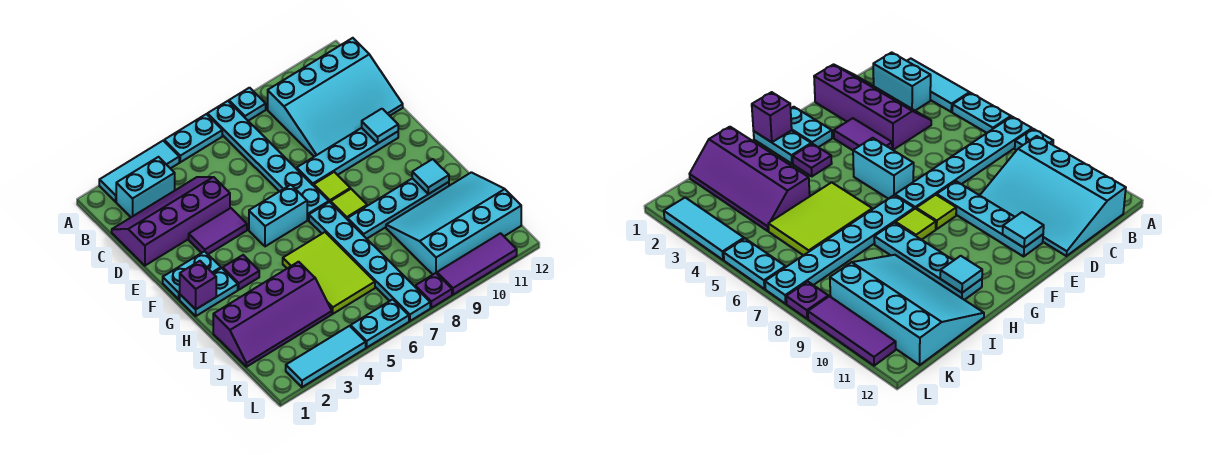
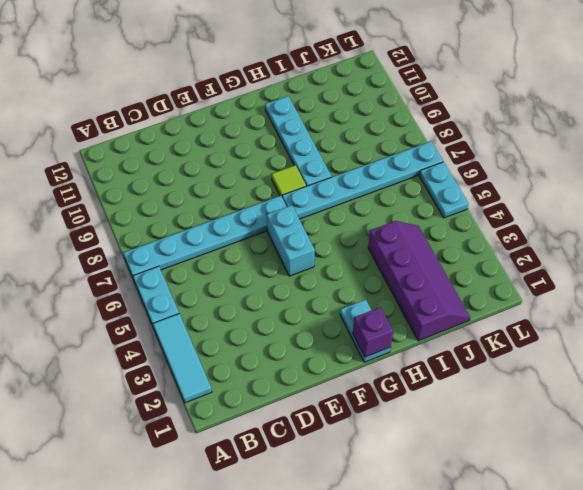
none -> cyan 1x1 plate [229,88,266,121]
none -> cyan 1x2 brick [116,157,175,217]
none -> cyan 3x4 slope [268,38,403,157]

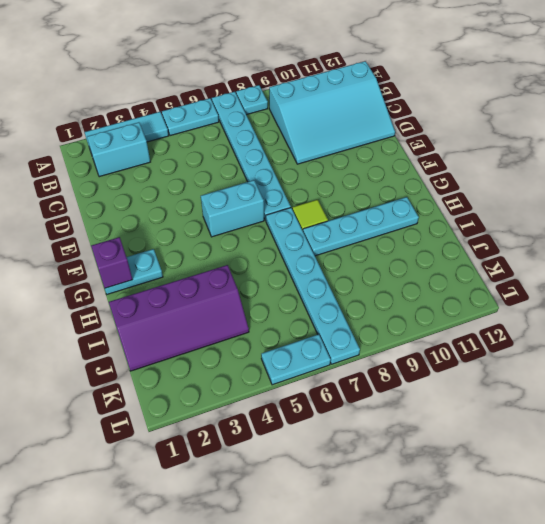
none -> purple 2x4 slope [112,177,230,266]
none -> purple 1x2 tile [189,208,247,254]
none -> cyan 1x4 plate [297,128,398,186]

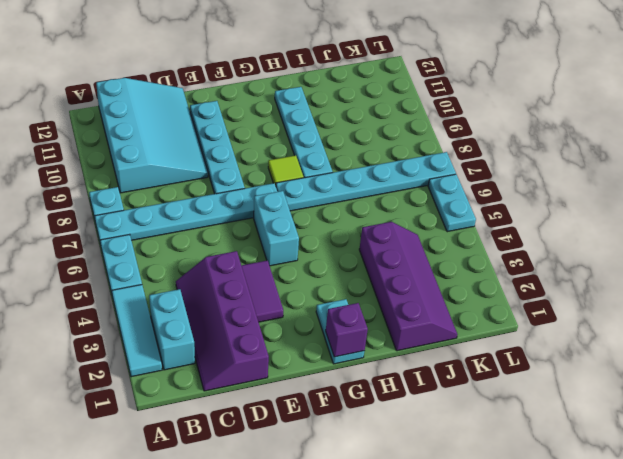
none -> cyan 1x2 plate [163,251,221,299]
none -> lime 1x1 tile [314,172,350,203]
none -> purple 1x1 plate [223,255,259,290]

